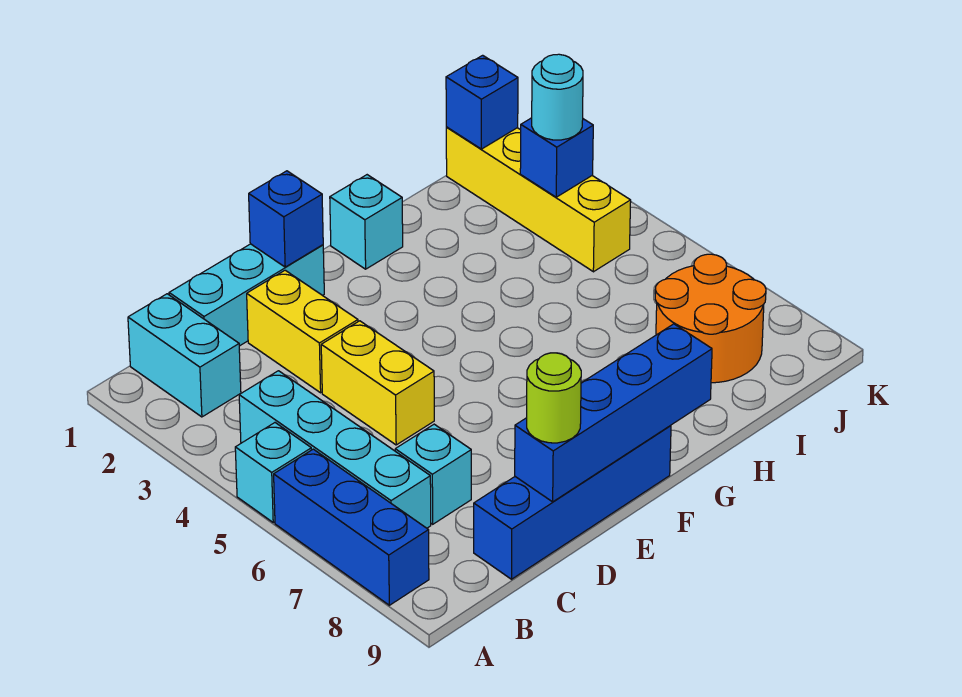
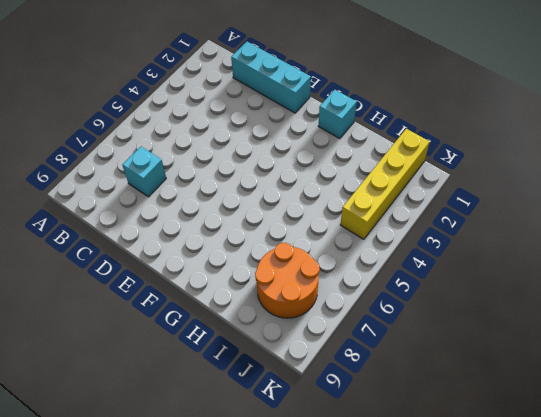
none -> cyan 1x1 brick [235,423,311,522]
none -> blue 1x3 brick [274,449,429,605]
none -> cyan 1x2 brick [128,294,241,417]

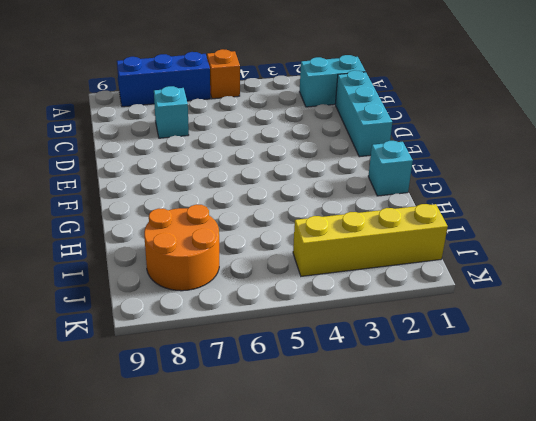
orange 1x1 brick [207,49,240,99] -> cyan 1x1 brick [235,423,311,522]
none -> cyan 1x4 brick [239,371,431,528]
none -> blue 1x4 brick [474,425,671,579]
none -> yellow 1x2 brick [247,270,358,393]

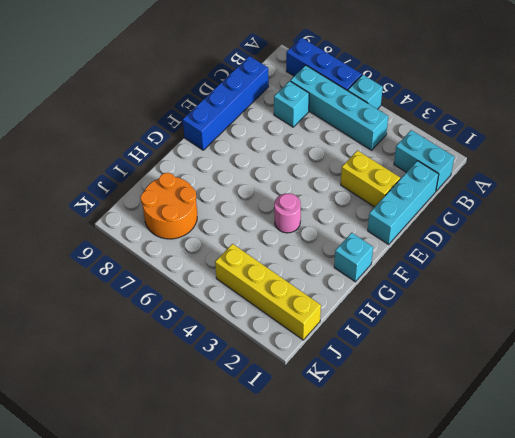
pink 1x1 round brick [274,193,301,233] -> none
none -> yellow 1x2 brick [321,321,434,445]
none -> blue 1x4 brick [515,324,712,502]
none -> blue 1x1 brick [249,171,323,267]

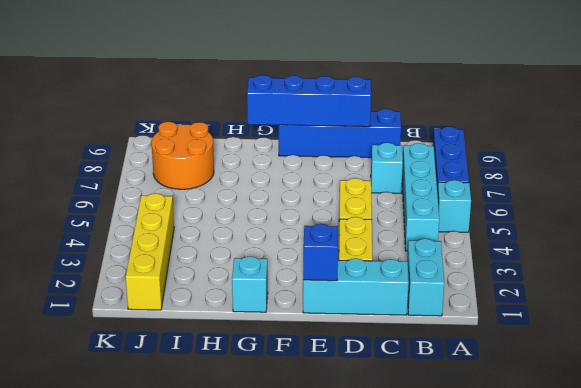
none -> blue 1x1 brick [446,55,518,149]
none -> blue 1x1 brick [520,118,593,197]
none -> lime 1x1 round brick [527,353,581,443]

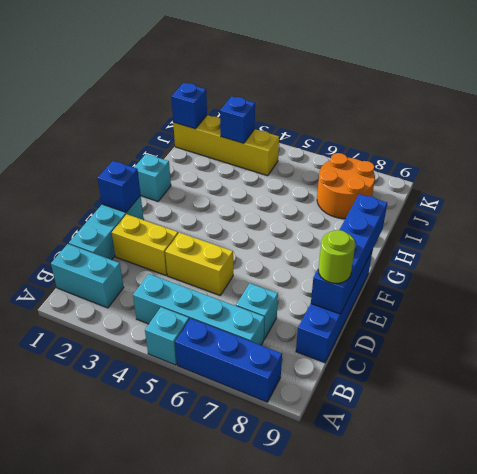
none -> cyan 1x1 round brick [532,54,583,140]

